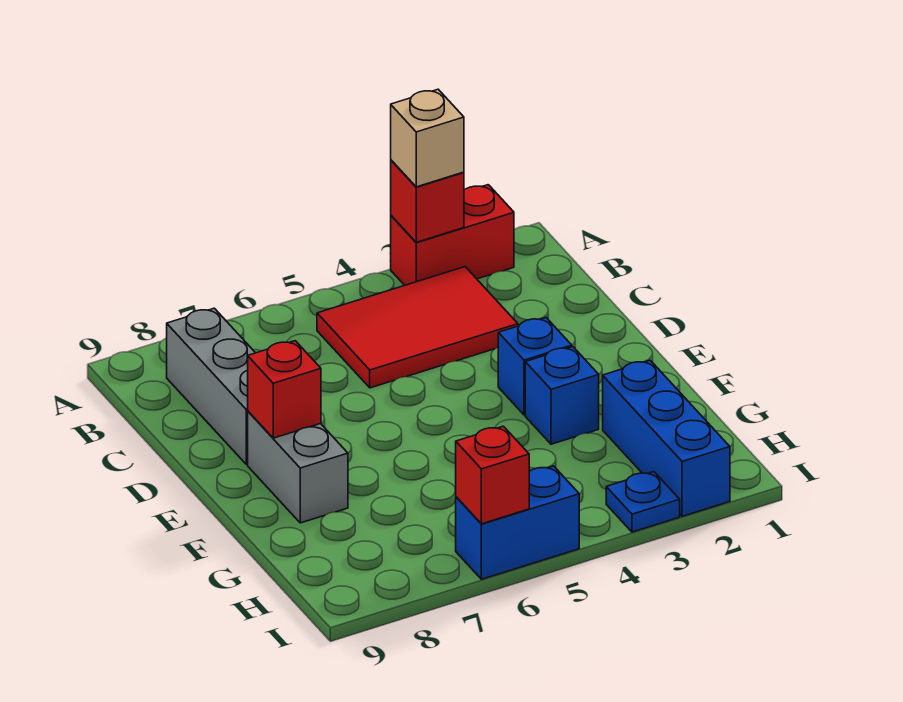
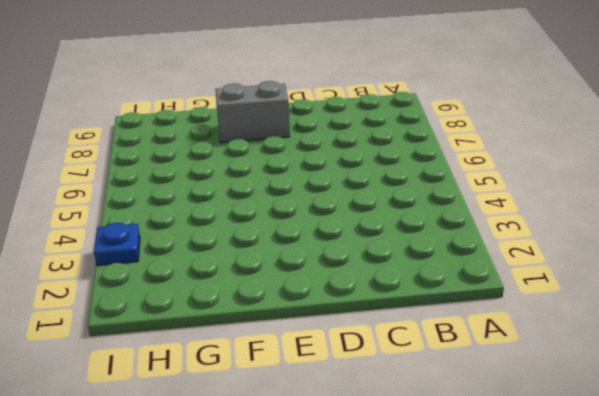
none -> red 1x2 brick [391,185,514,285]
none -> red 2x3 tile [317,267,518,388]
none -> grey 1x3 brick [167,308,255,464]

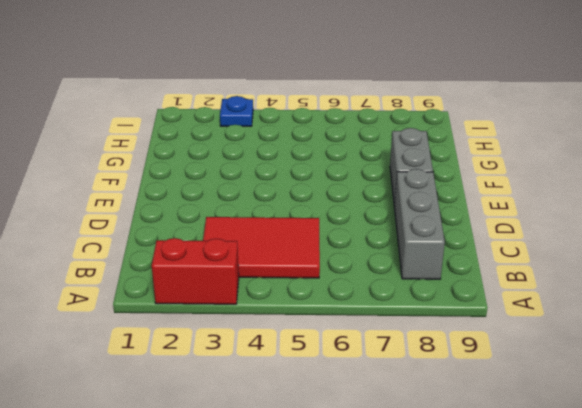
none -> blue 1x1 brick [498,318,572,415]
none -> blue 1x1 brick [525,347,599,444]
none -> blue 1x3 brick [603,360,730,516]

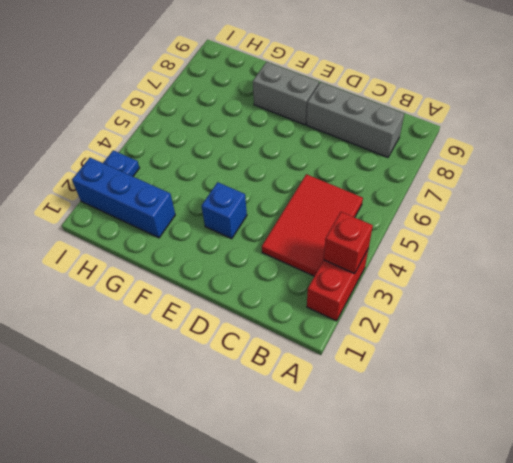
none -> blue 1x1 brick [525,347,599,444]
none -> blue 1x2 brick [456,466,579,579]
none -> red 1x1 brick [248,341,321,438]

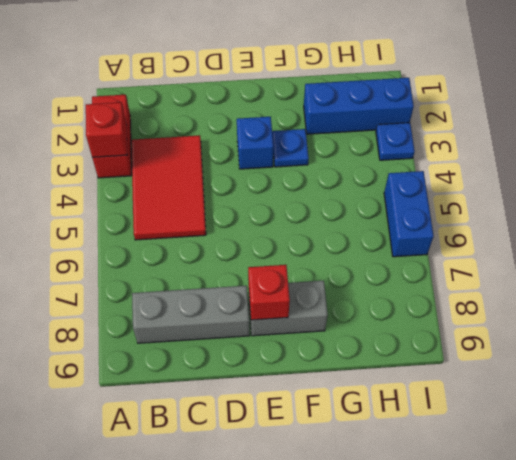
blue 1x1 plate [272,129,309,167] -> blue 1x1 brick [525,347,599,444]
none -> red 1x1 brick [456,426,529,524]
none -> tan 1x1 brick [391,89,464,187]

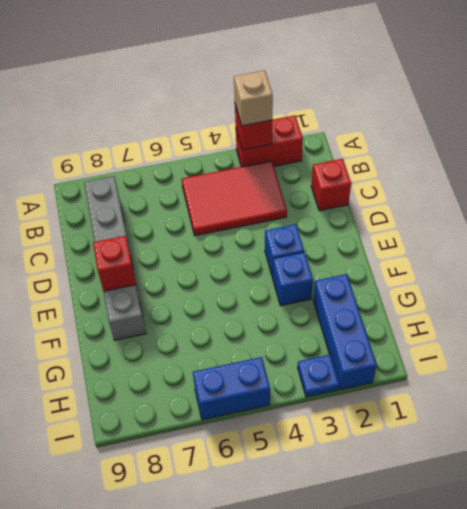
red 1x1 brick [311,159,351,211] -> red 1x1 brick moved to [456,426,529,524]

